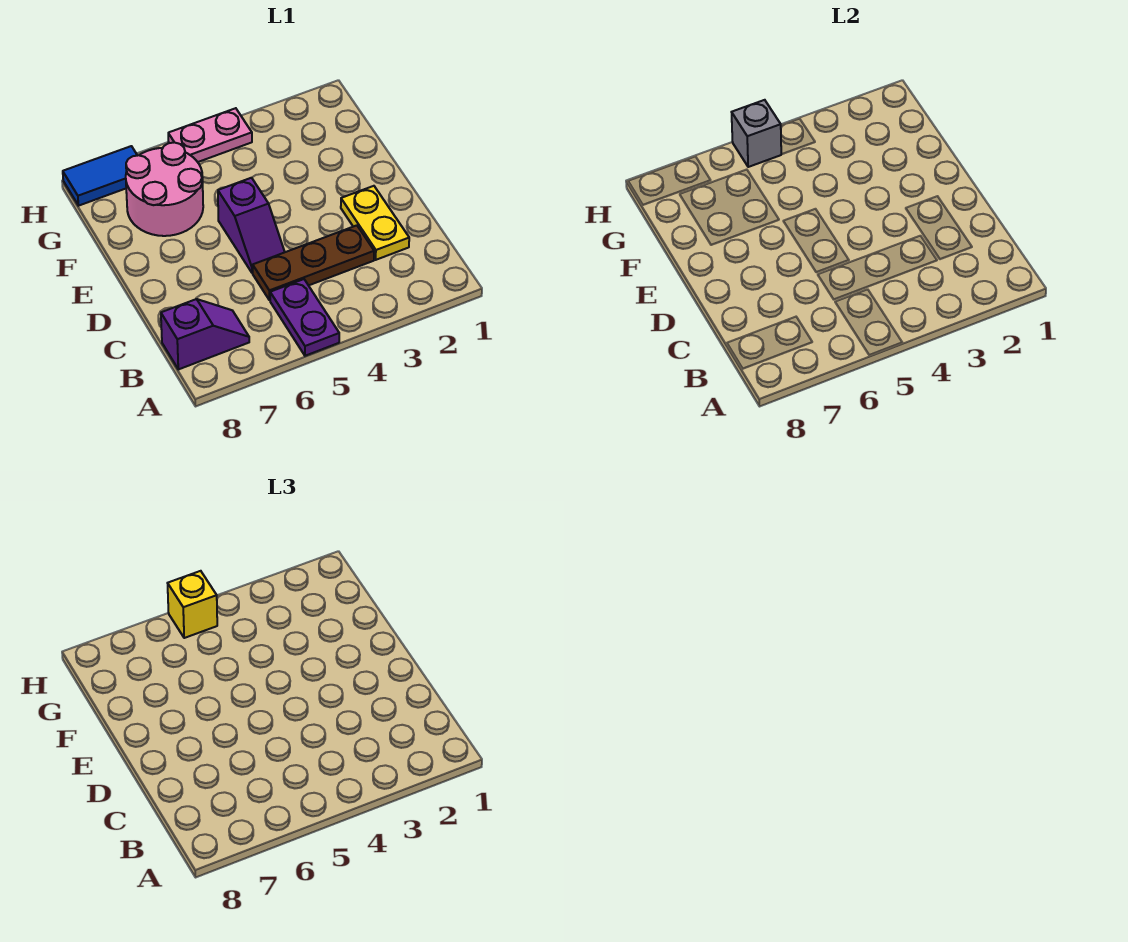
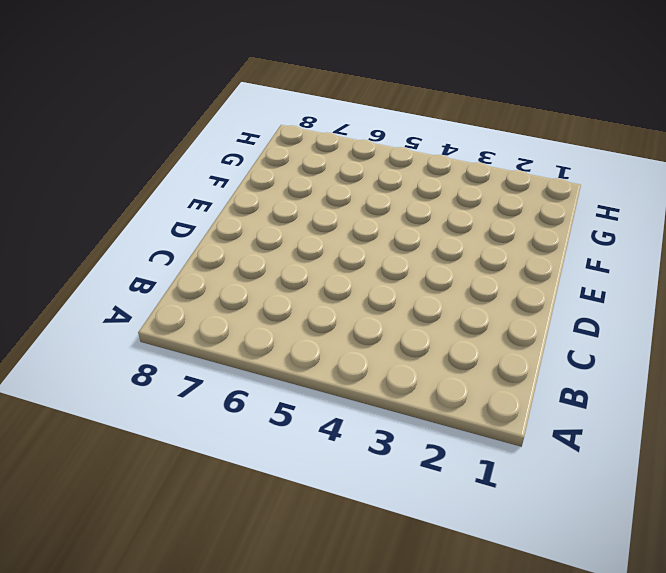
none -> purple 1x2 plate [270,279,339,356]
none -> purple 1x2 slope [161,299,249,369]

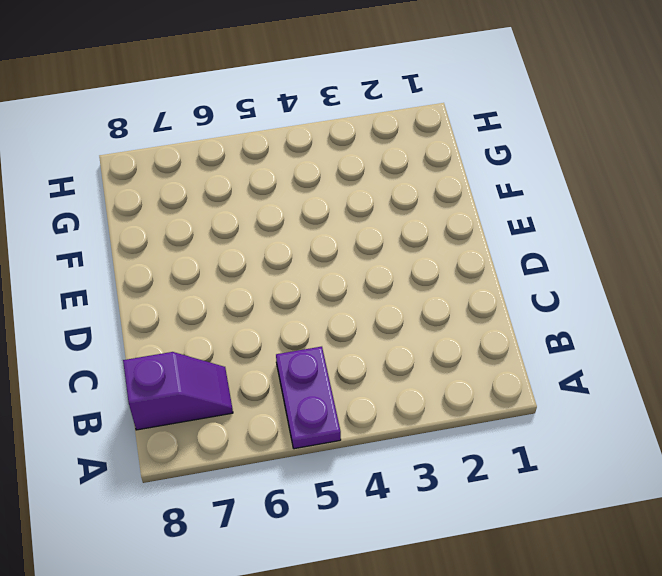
none -> yellow 1x2 plate [341,186,409,260]
none -> brown 1x3 plate [253,225,374,300]

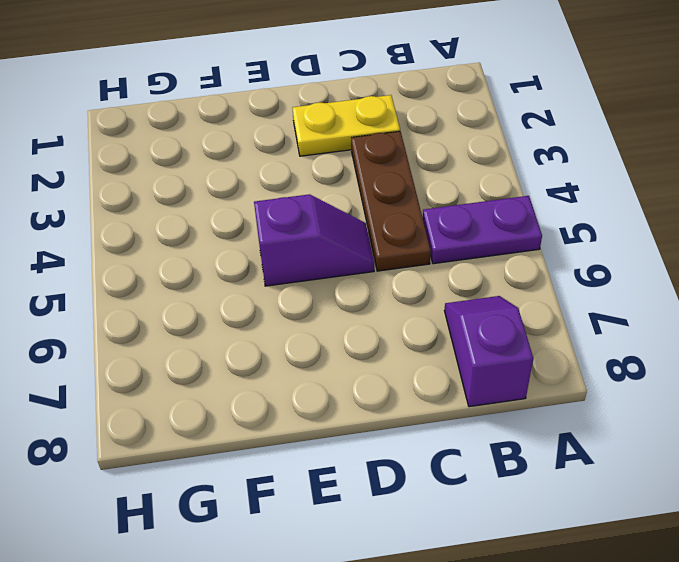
none -> pink 2x2 round brick [126,142,203,236]
none -> pink 1x2 plate [168,108,252,162]

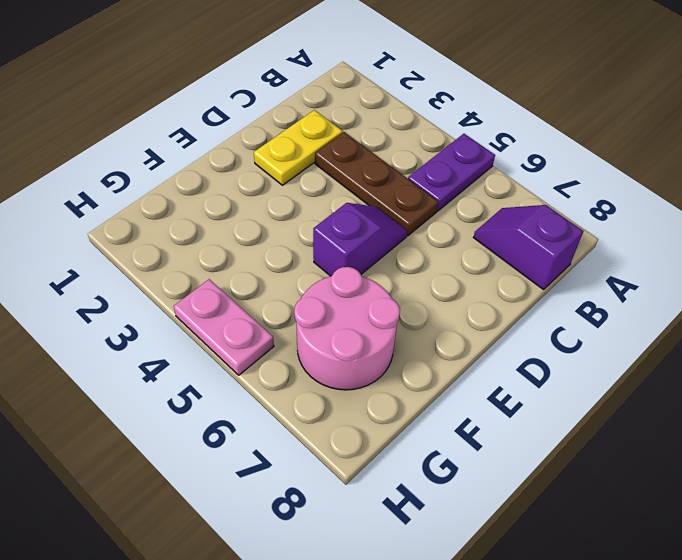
none -> blue 1x2 tile [63,146,138,206]
none -> grey 1x1 brick [732,100,781,167]

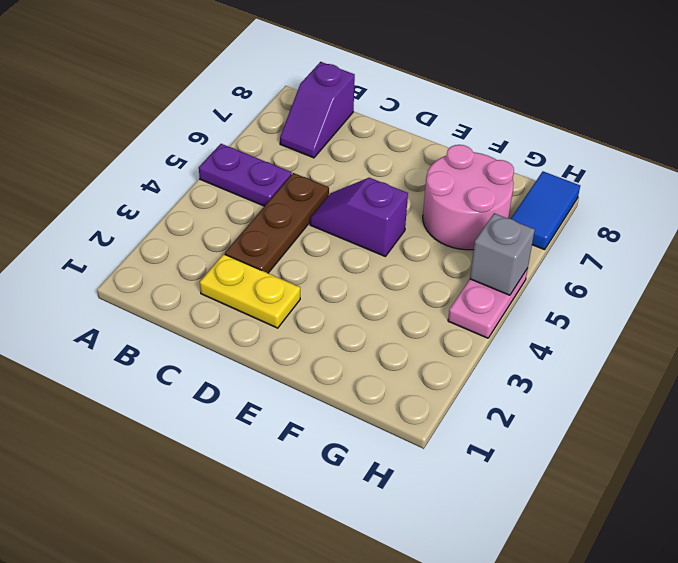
none -> yellow 1x1 brick [168,571,217,638]

